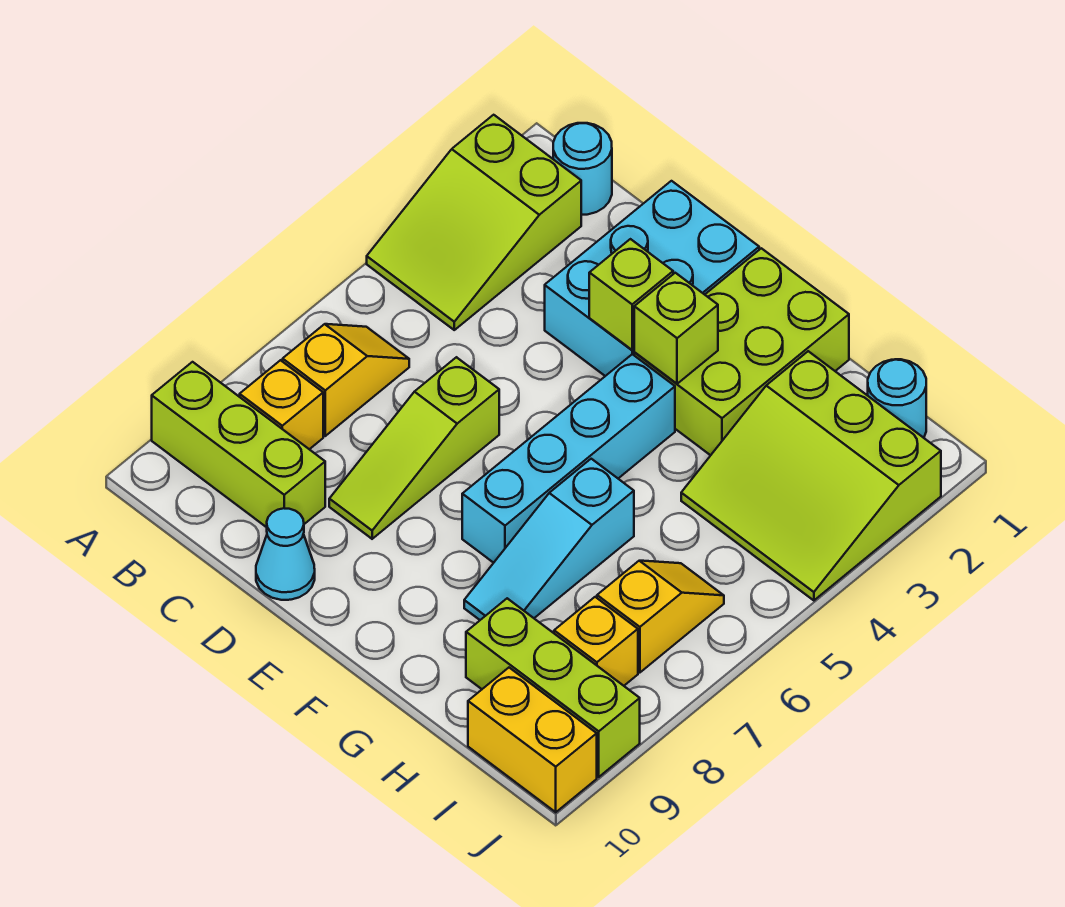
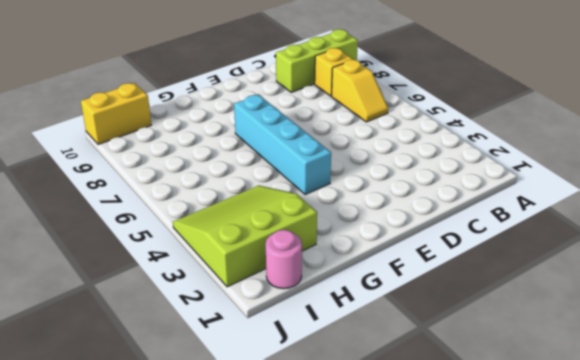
pink 1x1 round brick [266,230,302,289] -> cyan 1x1 round brick [868,359,926,438]
none -> lime 2x3 slope [367,115,581,330]
none -> cyan 1x1 round brick [553,123,612,215]
none -> cyan 2x3 brick [545,181,759,376]

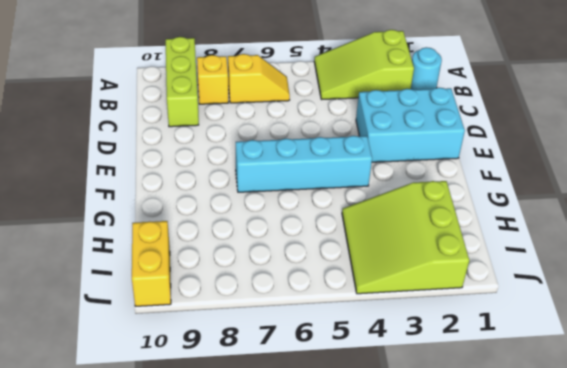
none -> lime 1x3 slope [329,357,499,539]
none -> cyan 1x1 cone [256,508,315,600]
none -> lime 2x3 brick [634,248,849,455]

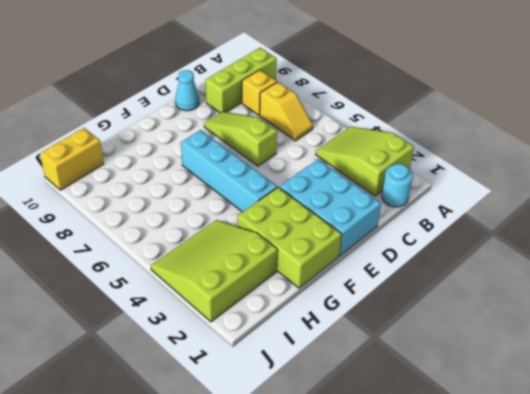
none -> cyan 1x3 slope [464,459,634,620]
none -> lime 1x3 brick [466,598,640,777]
none -> cyan 1x1 round brick [868,359,926,438]

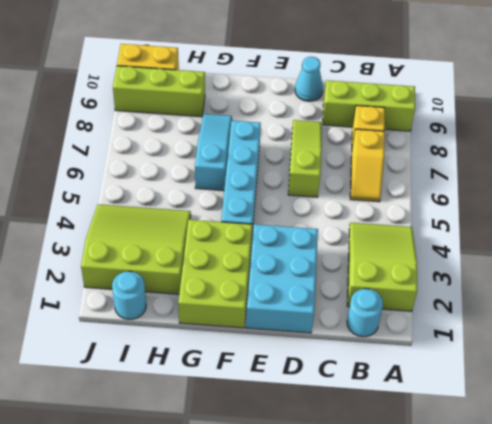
none -> yellow 1x2 slope [597,561,724,673]
none -> yellow 1x1 brick [554,597,638,686]
none -> lime 1x1 brick [589,239,673,350]

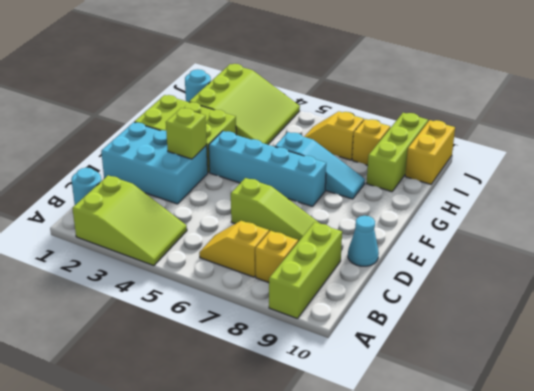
none -> lime 1x1 brick [634,273,718,384]

